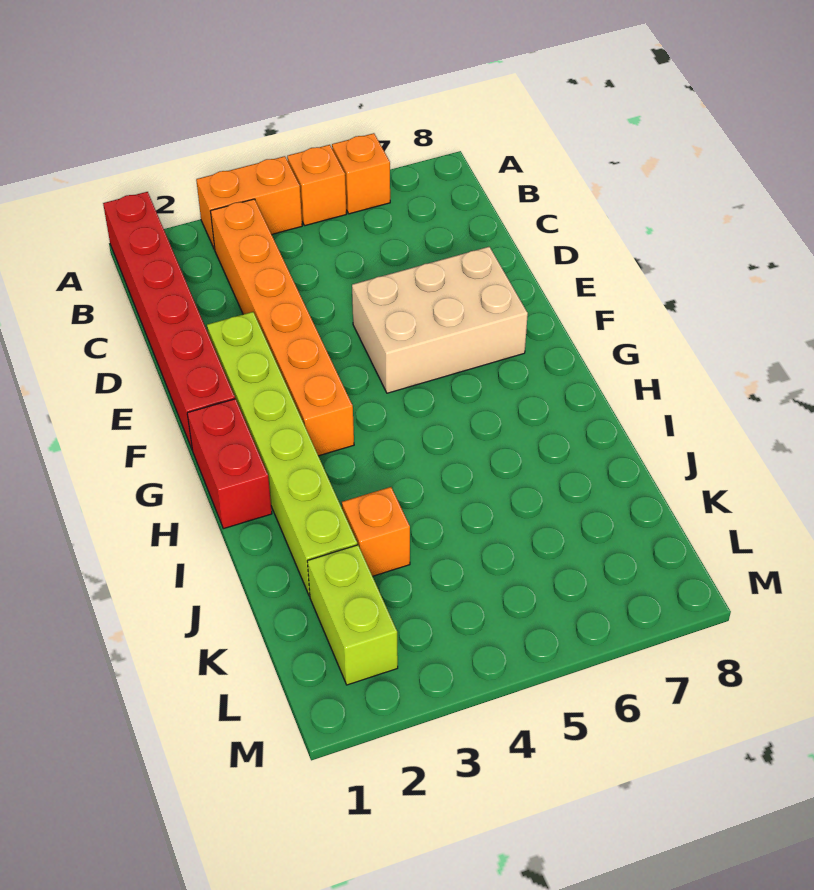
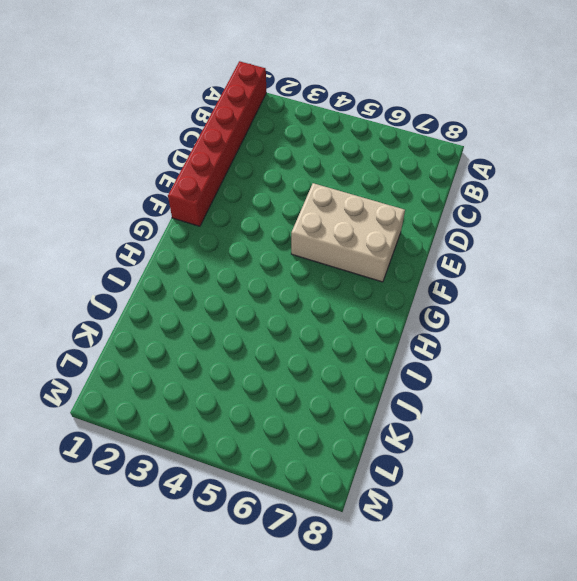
none -> orange 1x2 brick [196,156,302,250]
none -> orange 1x1 brick [287,145,346,226]

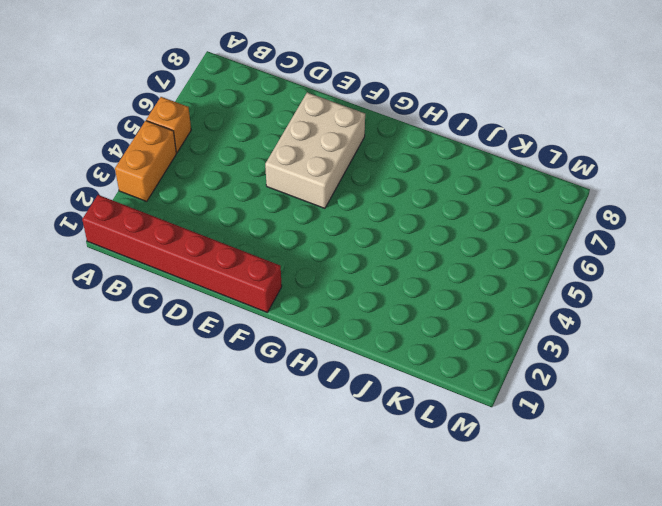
none -> orange 1x1 brick [332,133,390,214]
none -> orange 1x6 brick [211,199,354,456]

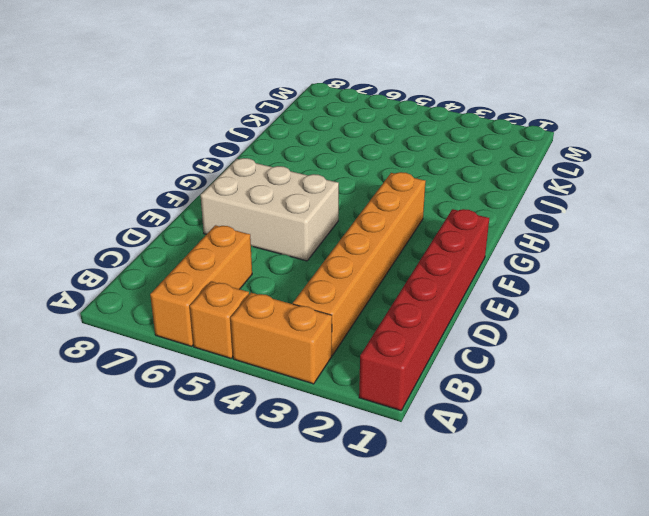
orange 1x3 brick [150,225,252,346] -> orange 1x1 brick [332,133,390,214]
none -> lime 1x6 brick [207,312,357,596]
none -> red 1x2 brick [187,399,272,529]

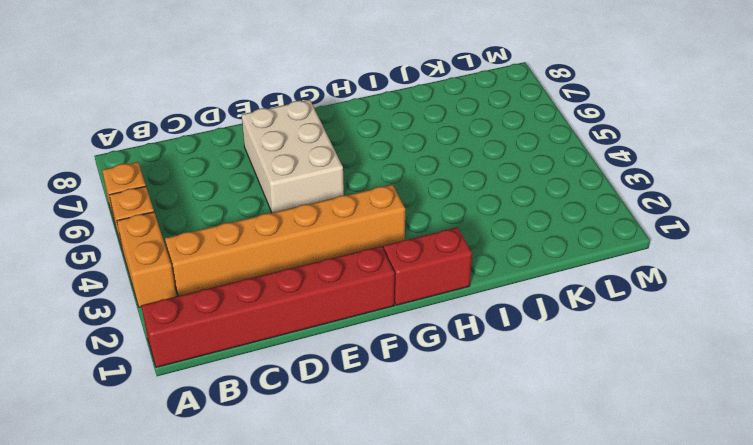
none -> lime 1x6 brick [207,312,357,596]
none -> orange 1x1 brick [342,487,410,576]

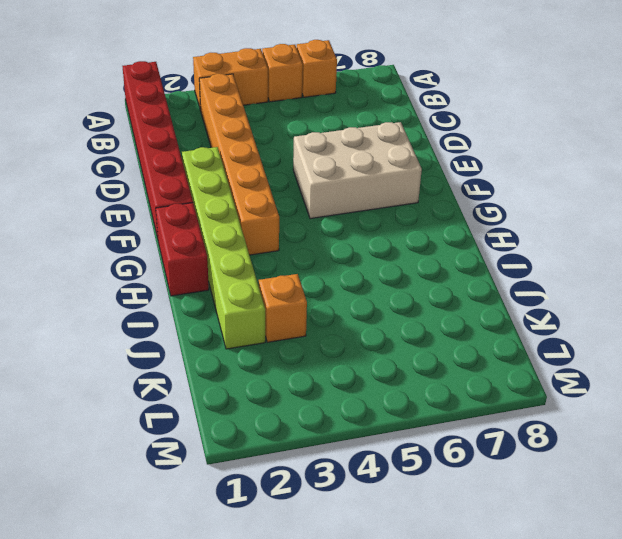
none -> lime 1x2 brick [307,545,398,685]

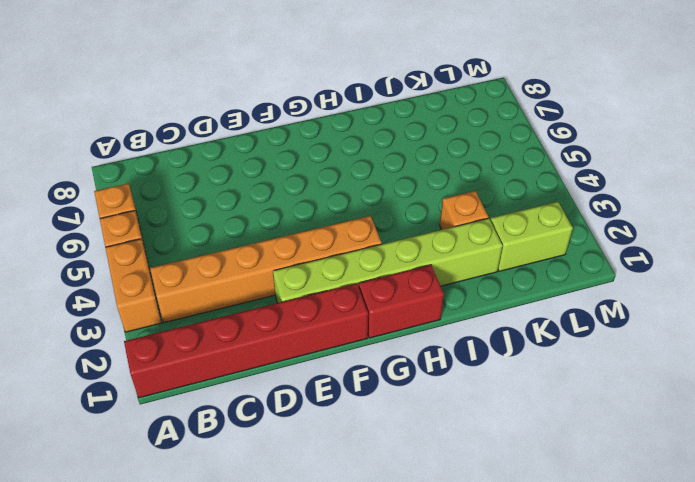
none -> tan 2x3 brick [352,247,528,393]

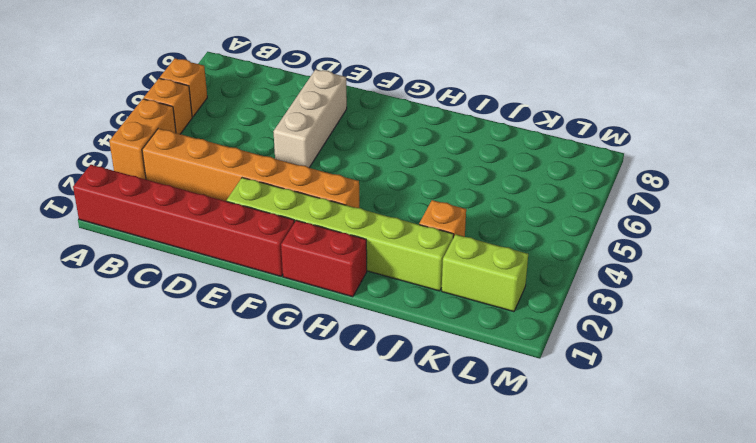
tan 1x3 brick [273,69,347,167] -> tan 2x3 brick [352,247,528,393]

